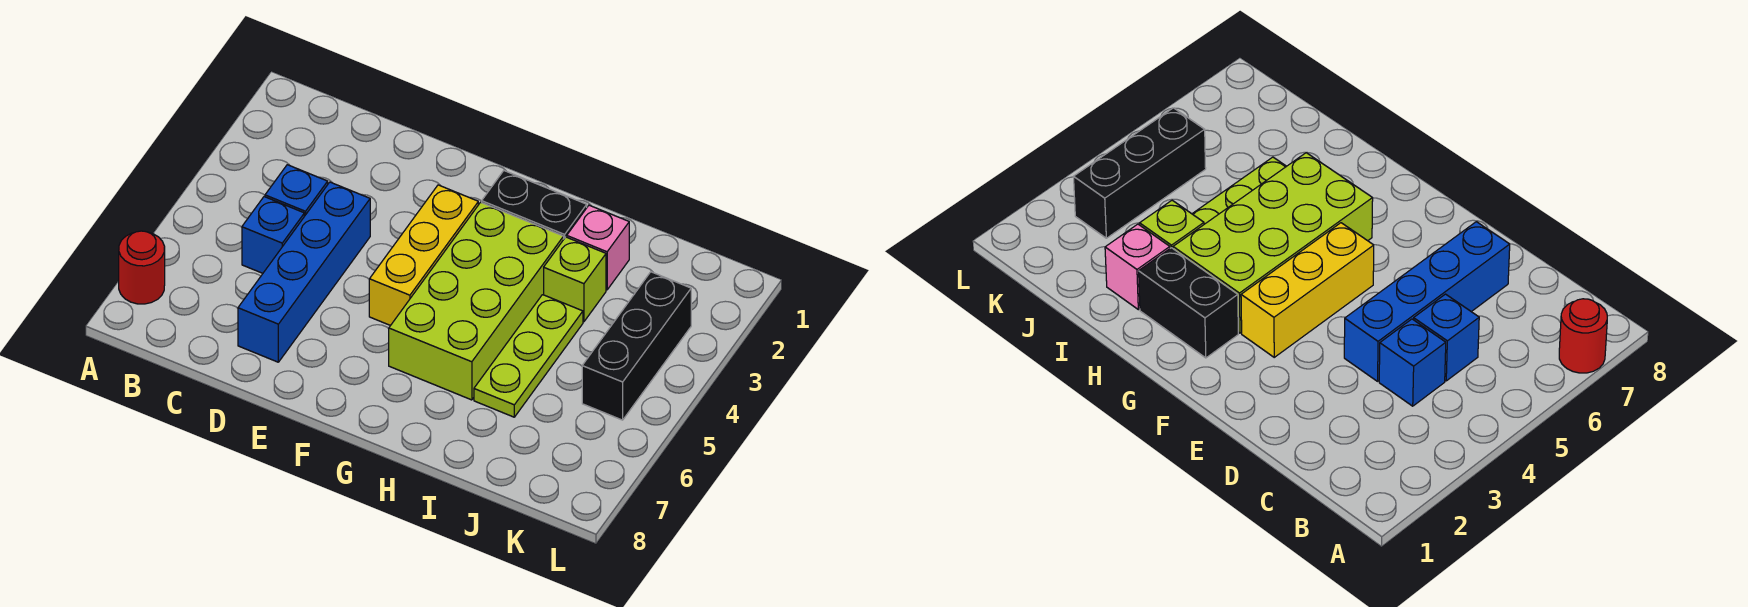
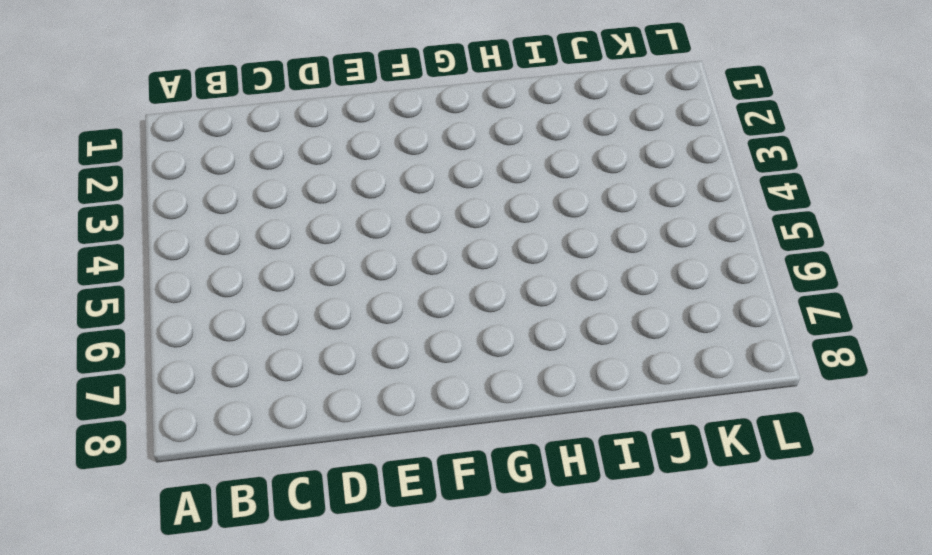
none -> red 1x1 round brick [119,231,165,304]
none -> blue 1x1 brick [265,165,328,216]

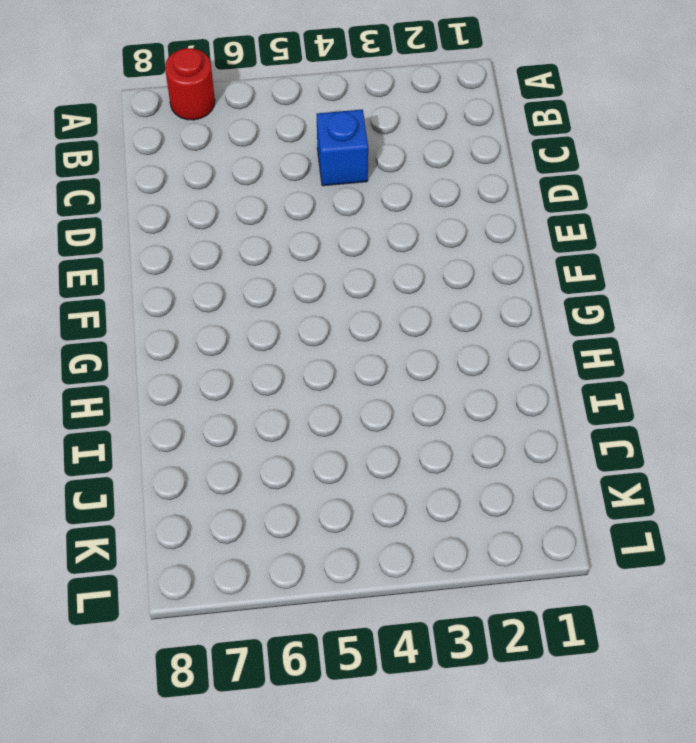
none -> blue 1x1 brick [242,197,304,273]
none -> blue 1x4 brick [238,182,370,362]

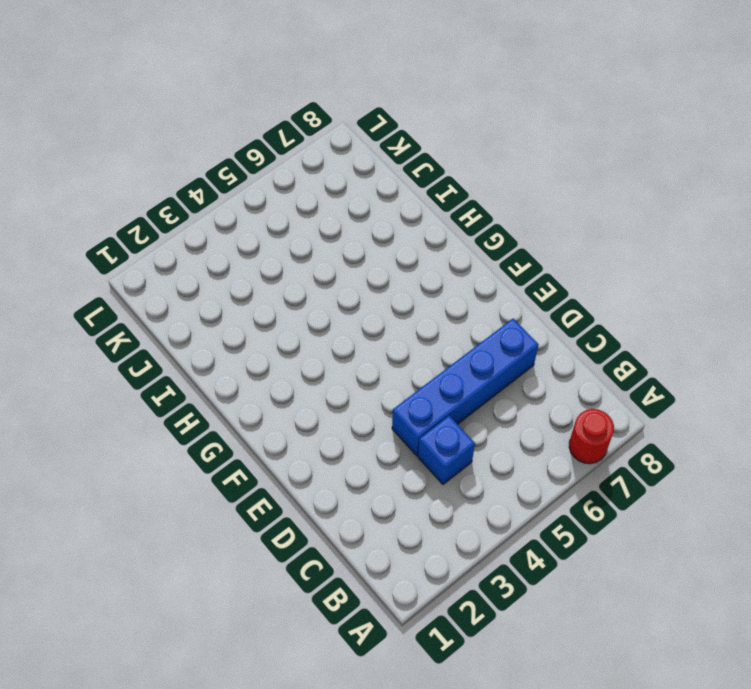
none -> blue 1x1 brick [242,197,304,273]
none -> yellow 1x3 brick [369,185,478,326]

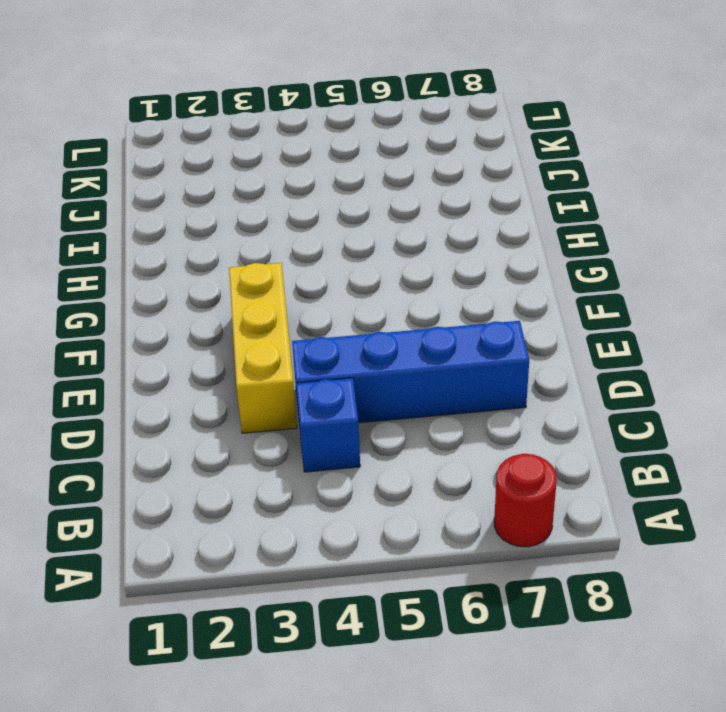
yellow 1x3 brick [229,263,297,433] -> yellow 1x3 brick turned to [369,185,478,326]
none -> blue 1x1 brick [242,197,304,273]
none -> black 1x2 brick [482,171,587,238]

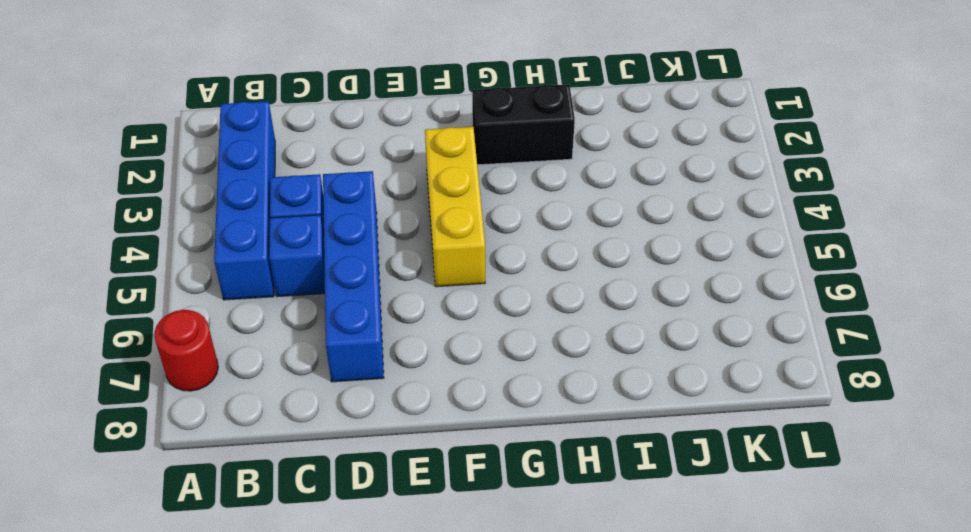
blue 1x4 brick [214,101,275,300] -> none
none -> lime 2x4 brick [389,202,564,400]
none -> pink 1x1 brick [567,205,629,290]

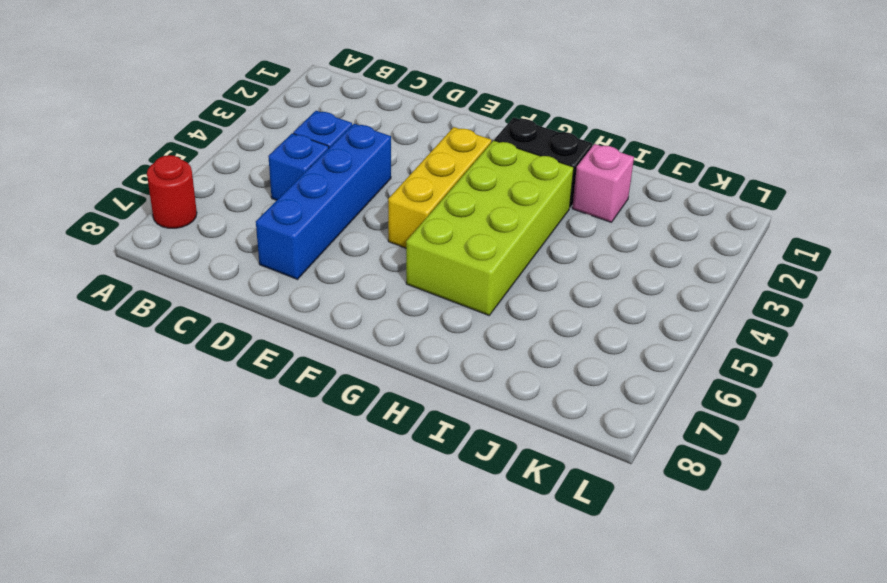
none -> lime 1x1 brick [544,237,606,322]
none -> lime 1x3 plate [474,295,583,417]

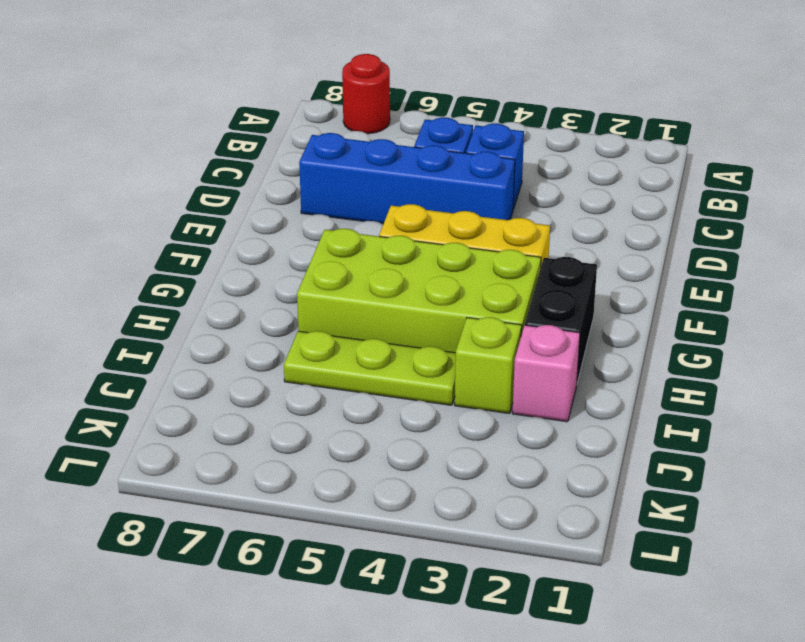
none -> black 1x3 brick [582,272,691,420]

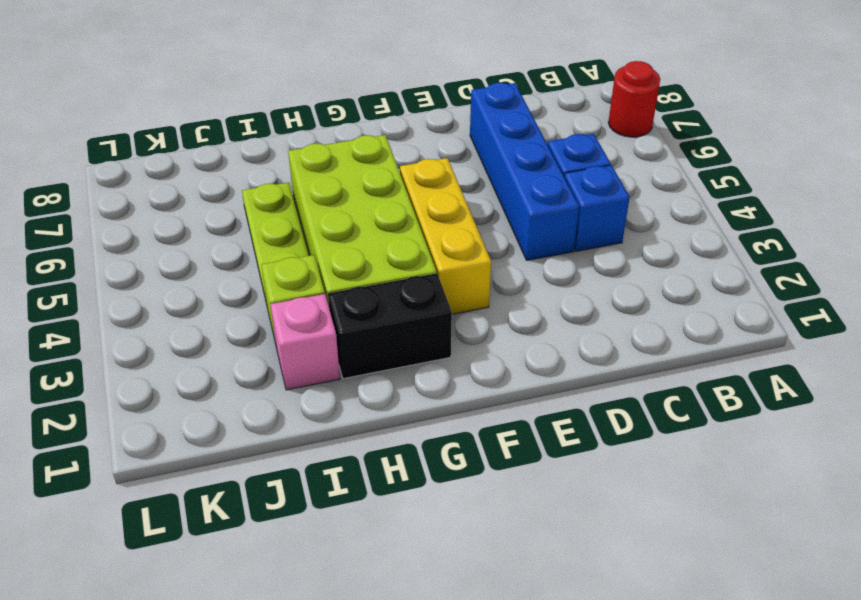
none -> black 1x3 brick [582,272,691,420]

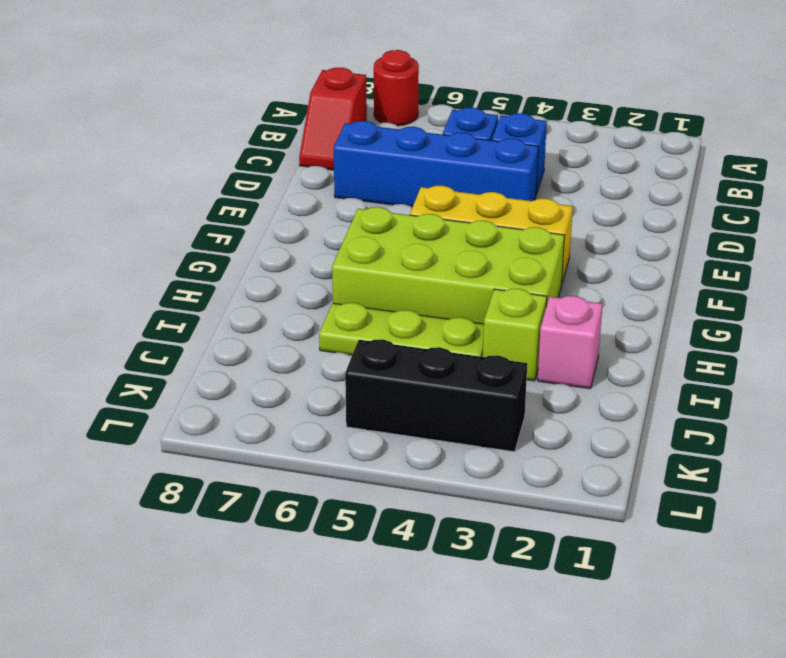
red 1x2 slope [299,68,367,170] -> none
none -> black 1x2 brick [482,171,587,238]

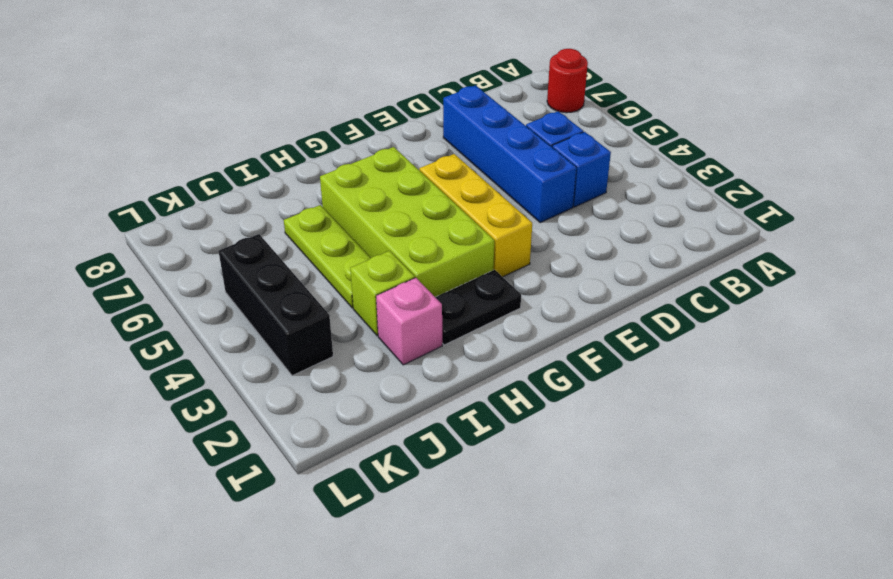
black 1x2 plate [435,270,521,345] -> black 1x2 brick [482,171,587,238]

